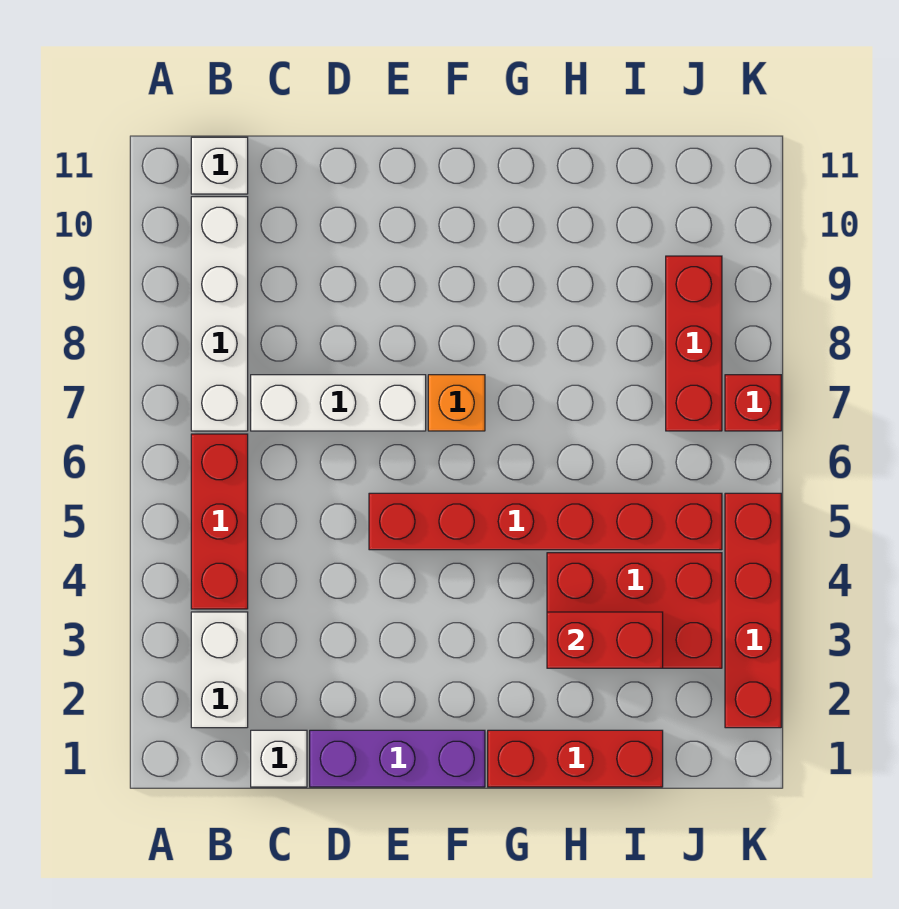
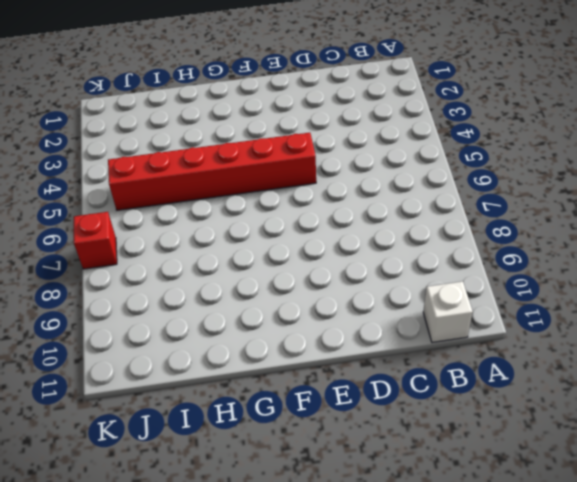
none -> white 1x2 brick [191,612,248,728]
none -> red 1x3 brick [191,434,248,609]
none -> white 1x4 brick [191,197,248,431]

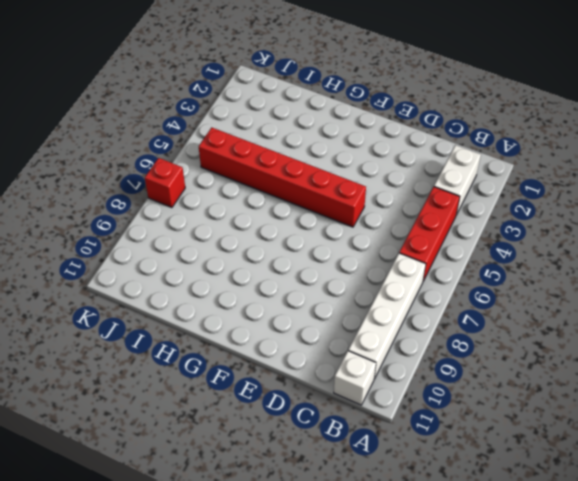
none -> white 1x1 brick [251,730,307,787]
none -> white 1x3 brick [251,375,426,431]
none -> purple 1x3 brick [310,730,485,787]

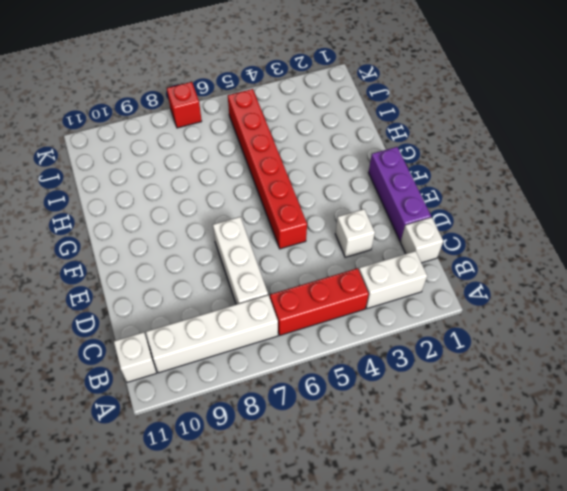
white 1x1 brick [335,209,375,257] -> none
none -> orange 1x1 brick [428,375,485,431]
none -> red 1x3 brick [488,730,663,787]
none -> red 2x3 brick [547,553,722,668]

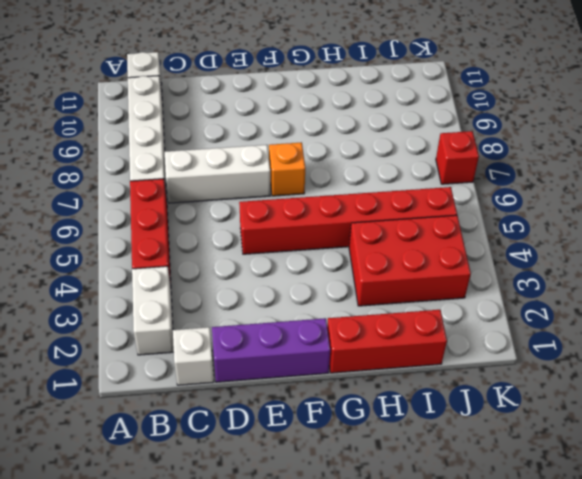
none -> red 1x3 brick [666,256,722,431]
none -> red 1x4 brick [725,493,781,728]
none -> red 1x2 brick [547,612,663,668]

